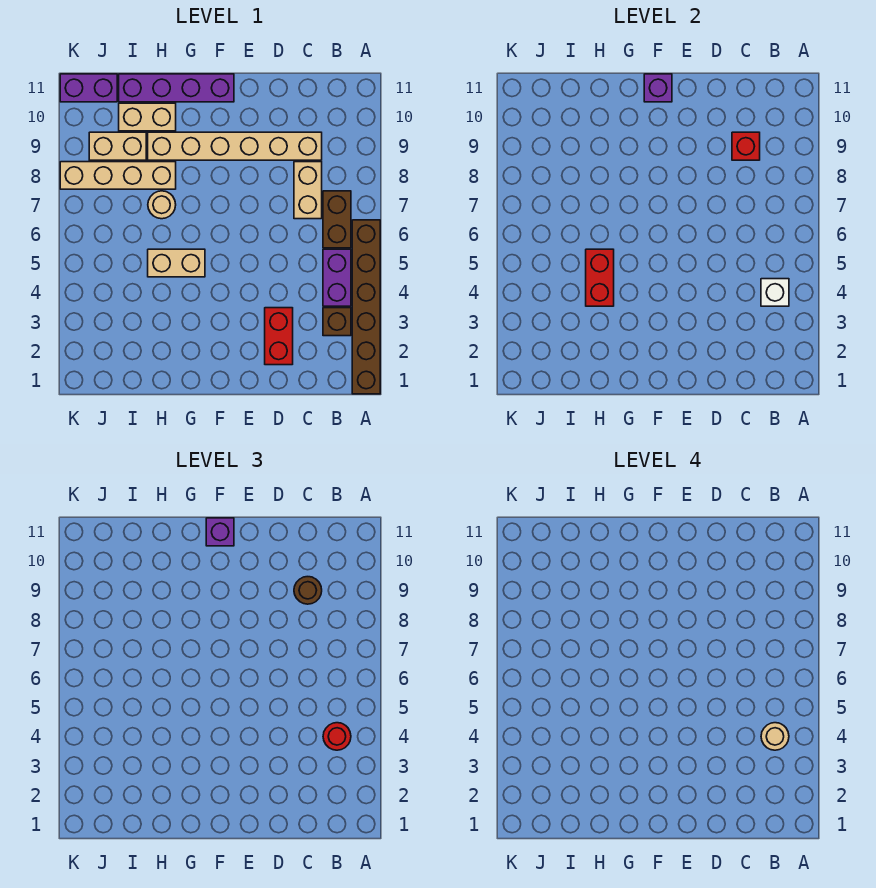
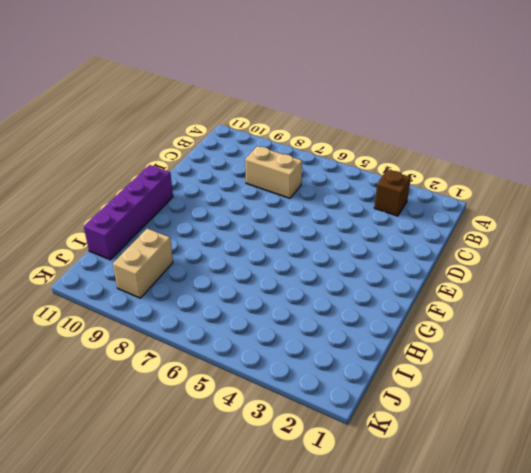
none -> brown 1x6 brick [352,220,380,394]
none -> purple 1x2 brick [323,249,351,306]
none -> brown 1x2 brick [323,191,351,248]

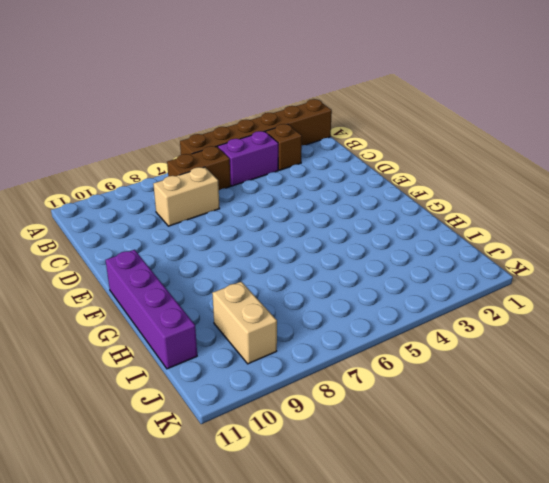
none -> tan 1x6 brick [148,132,322,160]
none -> red 1x2 brick [265,308,293,365]
none -> tan 1x2 brick [148,249,205,277]

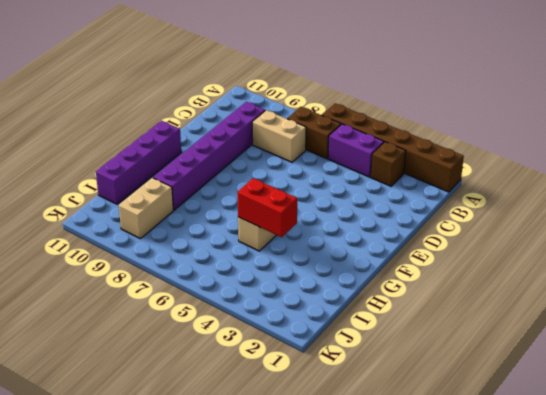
purple 1x6 brick [153,102,265,210] -> tan 1x6 brick [148,132,322,160]
none -> red 1x2 brick [265,308,293,365]
none -> tan 1x1 round brick [148,191,176,219]
none -> tan 1x4 brick [60,162,176,189]

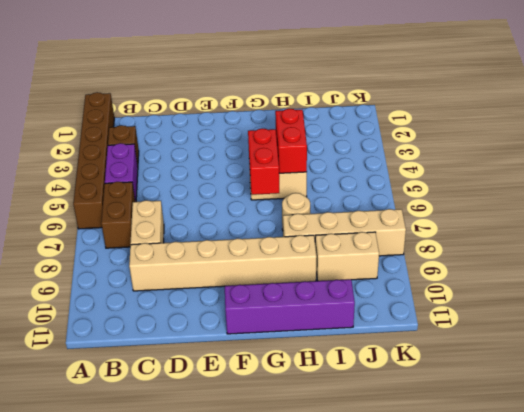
red 1x2 brick [248,129,279,195] -> red 1x2 brick moved to [265,308,293,365]
none -> tan 1x2 brick [119,103,176,131]
none -> purple 1x2 brick [60,74,117,102]
none -> white 1x1 brick [761,279,789,306]

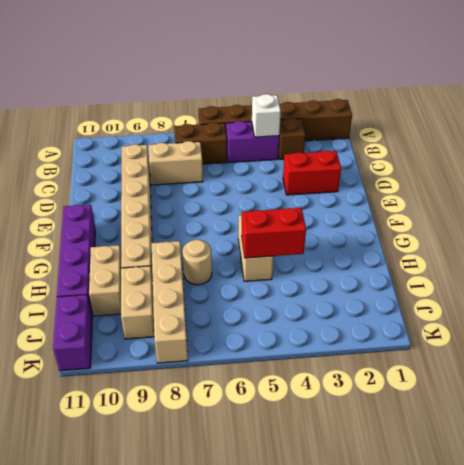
none -> red 1x1 brick [732,132,760,160]
none -> purple 1x1 brick [644,74,672,102]
none -> red 1x1 round brick [323,723,351,750]

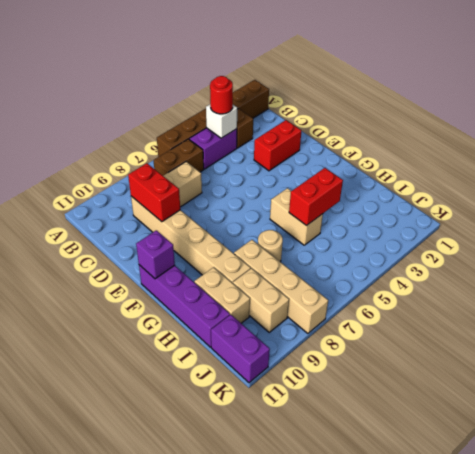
red 1x2 brick [128,163,180,222] -> red 1x1 brick [732,132,760,160]
none -> brown 1x1 round brick [294,577,322,604]
none -> purple 1x1 brick [206,518,234,546]
none -> tan 1x1 round brick [761,723,789,750]

